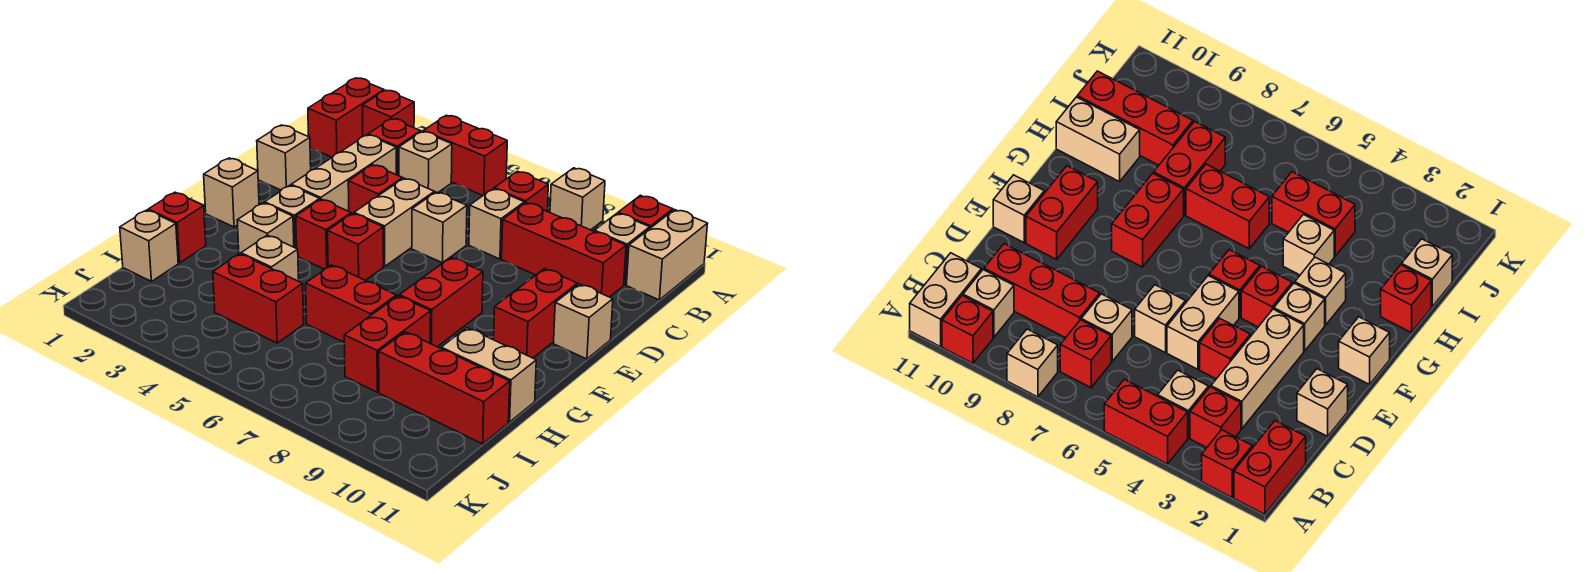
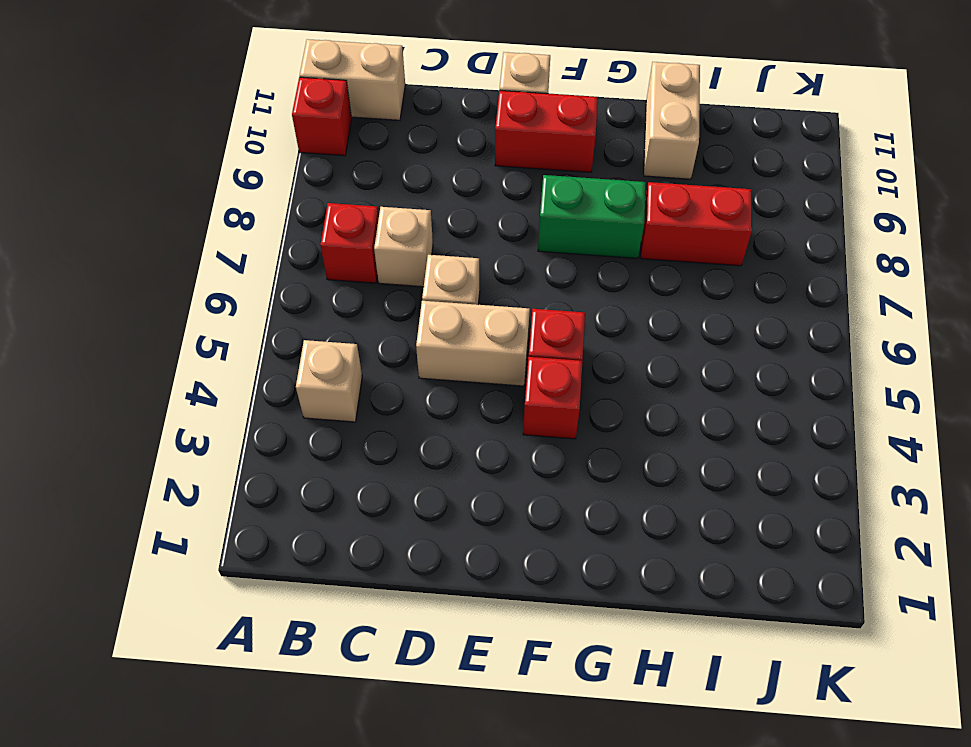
green 1x2 brick [538,175,646,258] -> red 1x2 brick [399,257,483,347]
none -> red 1x2 brick [308,78,384,157]
none -> red 1x1 brick [362,90,414,136]
none -> red 1x2 brick [423,115,507,195]
none -> tan 1x1 brick [550,168,605,230]

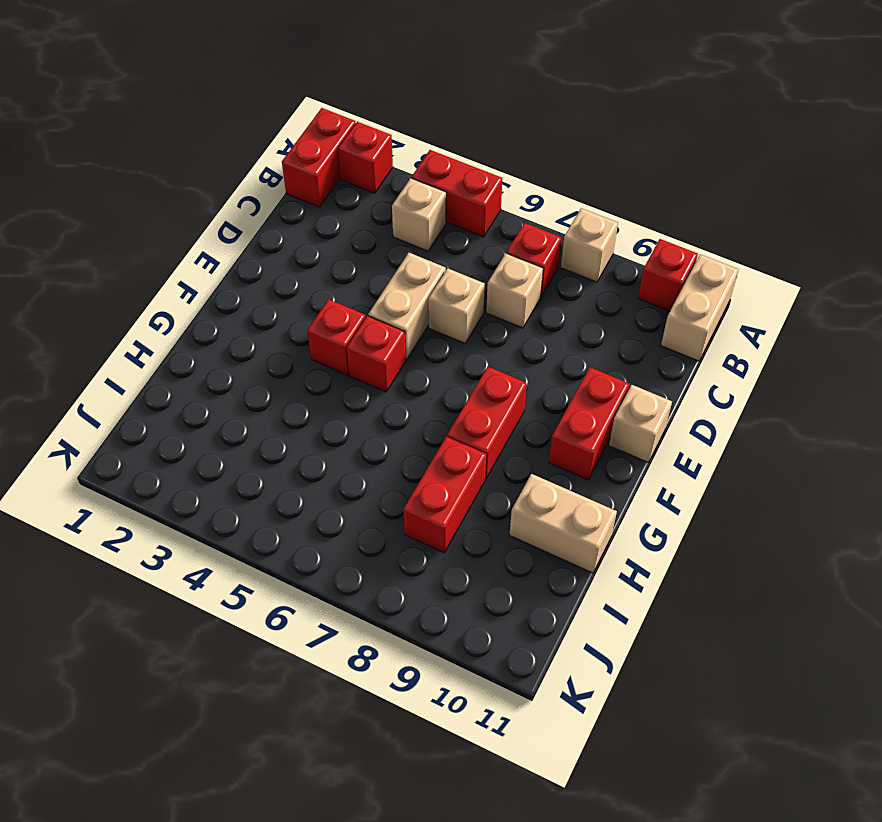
none -> red 1x1 brick [368,118,421,176]
none -> tan 1x1 brick [594,213,650,285]
none -> tan 1x3 brick [291,135,396,211]
none -> red 1x3 brick [502,203,626,297]

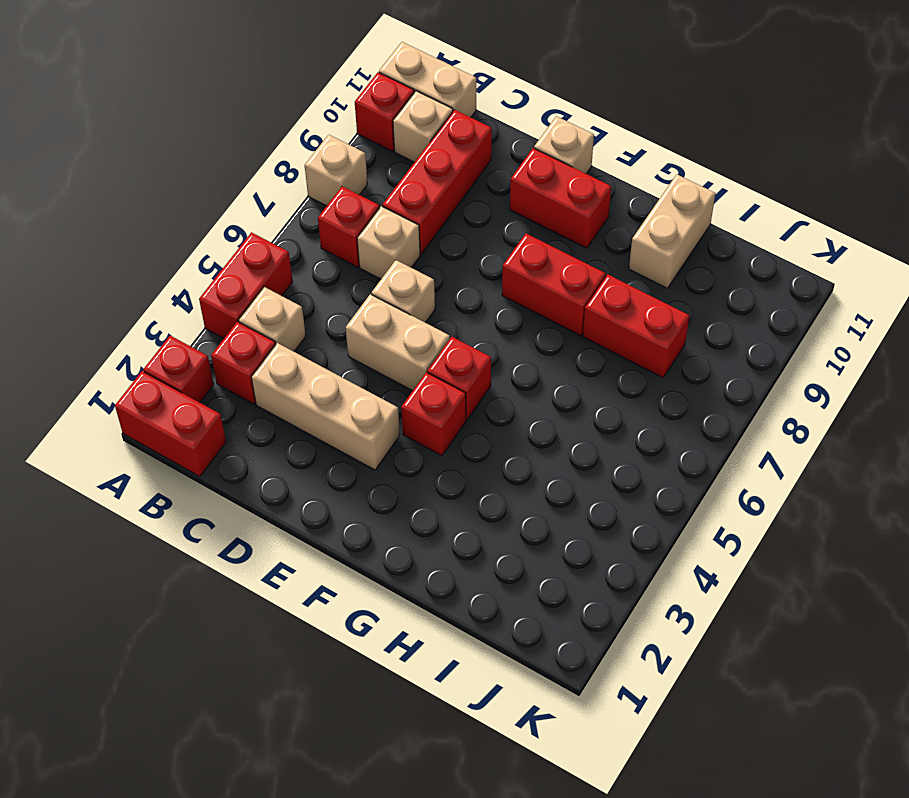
none -> tan 1x1 brick [257,125,311,190]
none -> red 1x1 brick [348,165,403,214]
none -> tan 1x1 brick [204,158,259,227]
none -> tan 1x1 brick [265,185,320,248]

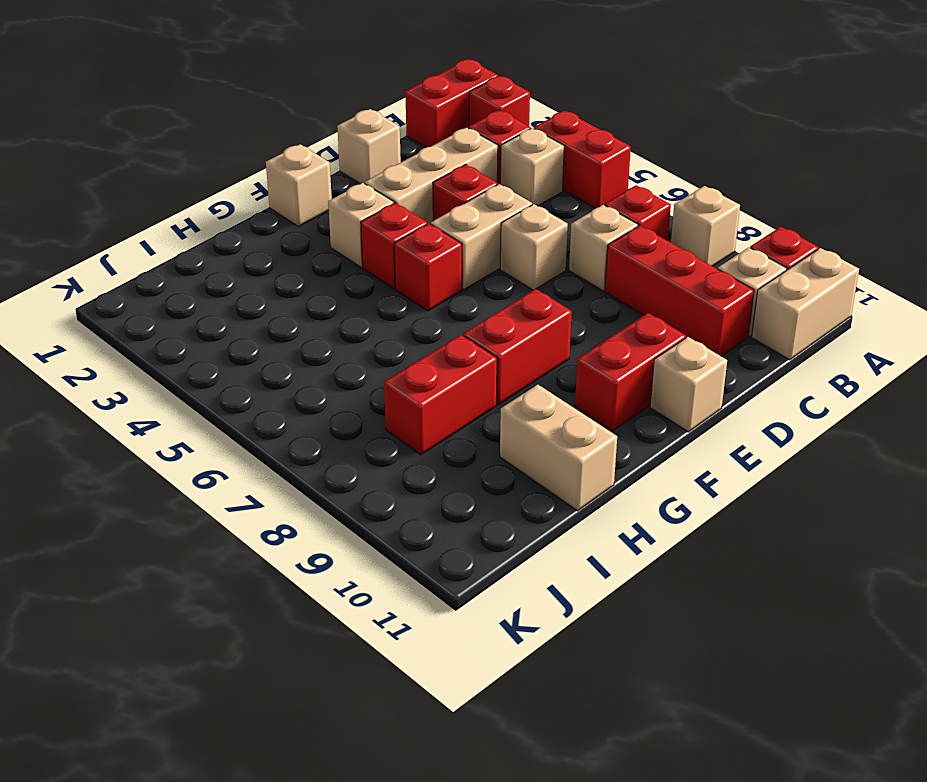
none -> tan 1x1 brick [237,203,294,254]
none -> red 1x1 brick [148,192,206,263]
none -> tan 1x1 brick [241,235,299,281]
none -> red 1x2 brick [306,265,397,342]

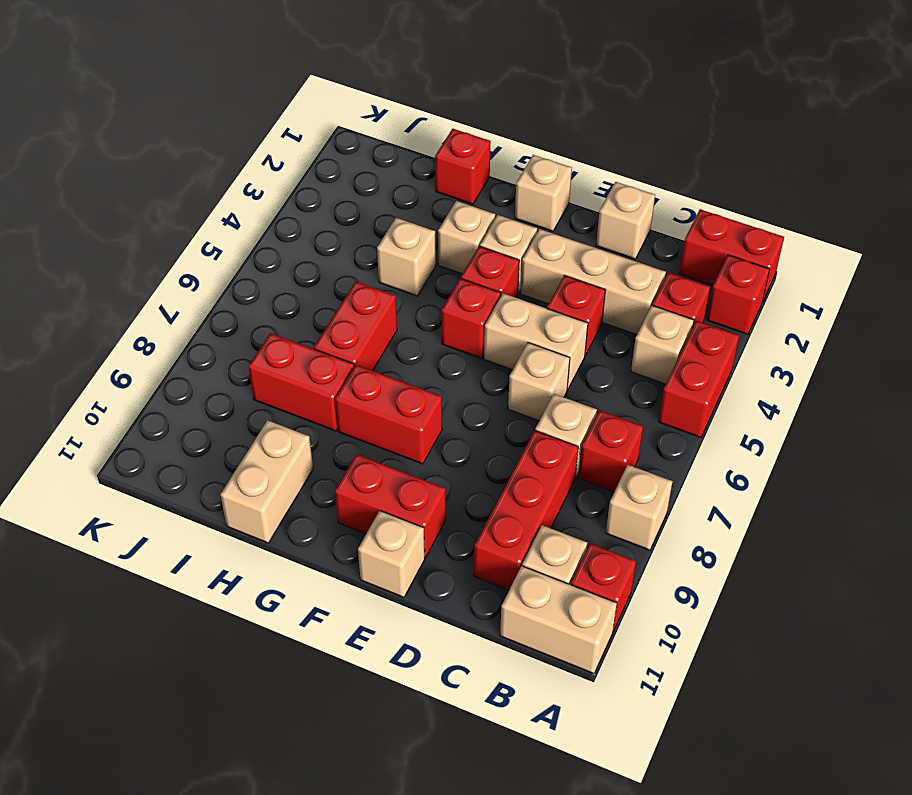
none -> tan 1x1 brick [120,210,178,281]
none -> red 1x2 brick [213,254,304,343]
none -> red 1x3 brick [379,332,510,444]

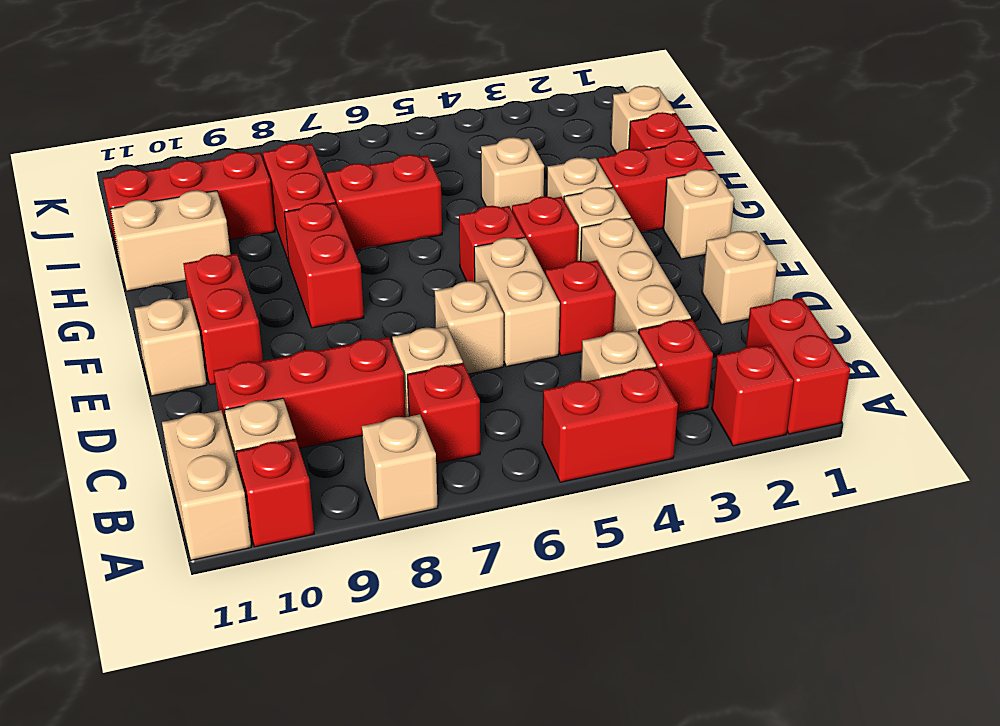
red 1x2 brick [598,140,714,232] -> red 1x2 brick moved to [213,254,304,343]

